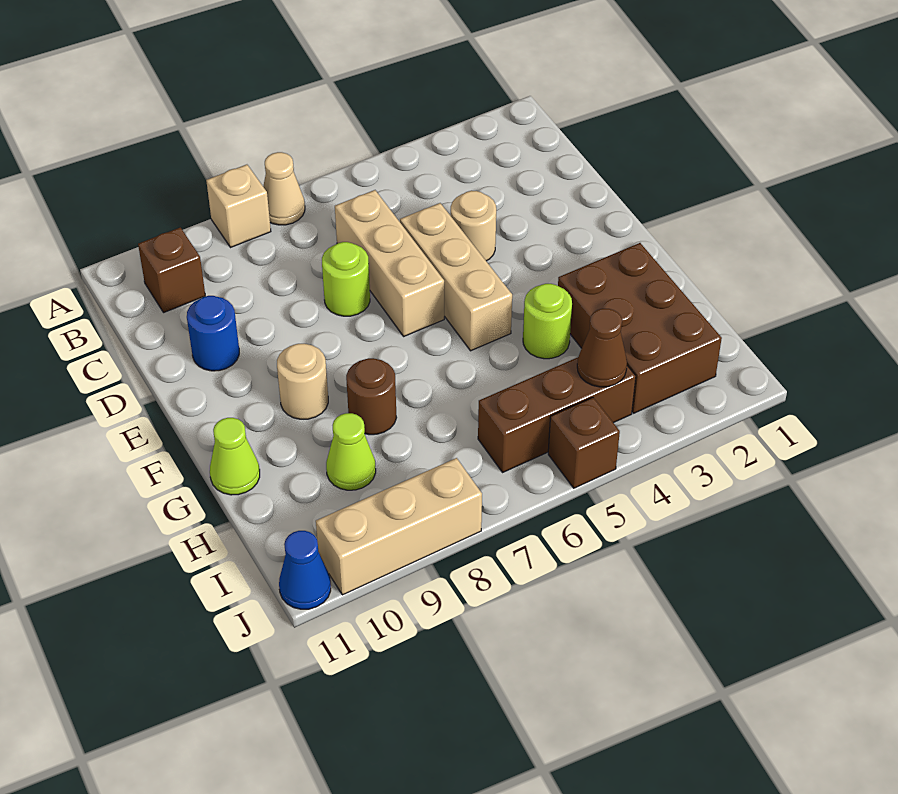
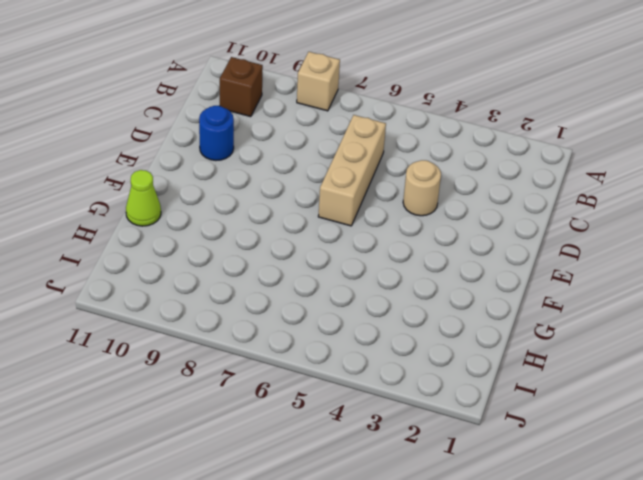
none -> tan 1x1 cone [263,152,305,225]
none -> tan 1x3 brick [400,203,512,351]
none -> lime 1x1 round brick [322,242,370,316]

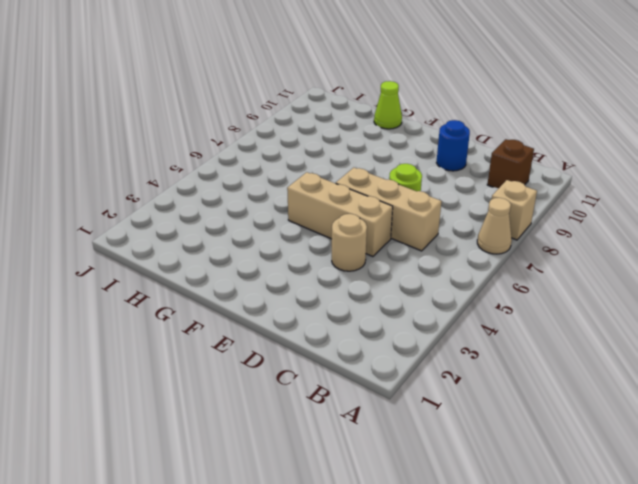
none -> tan 1x1 round brick [277,344,328,419]
none -> brown 2x3 brick [558,243,722,413]
none -> lime 1x1 round brick [523,284,572,359]

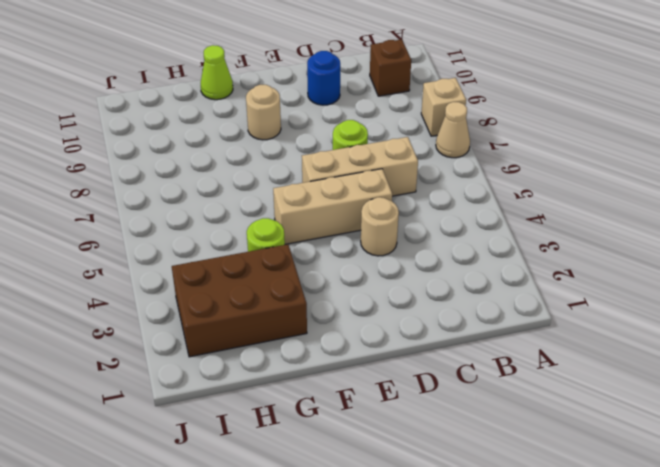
none -> brown 1x1 round brick [346,358,397,435]
none -> lime 1x1 cone [326,413,376,490]
none -> brown 1x3 brick [478,357,636,472]

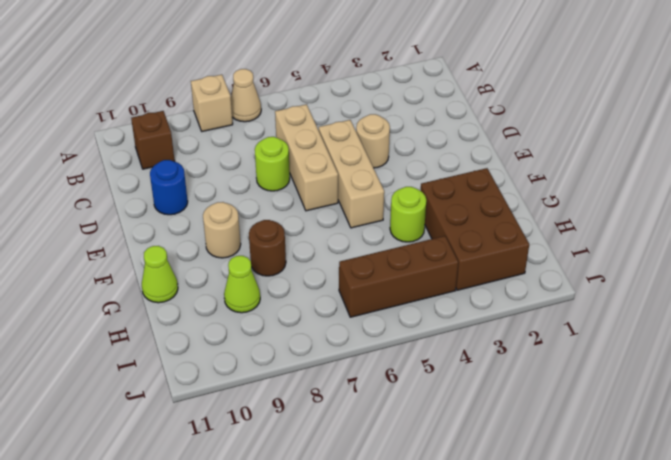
none -> brown 1x1 brick [548,397,620,488]
none -> tan 1x3 brick [316,458,482,595]
none -> blue 1x1 cone [279,531,331,609]

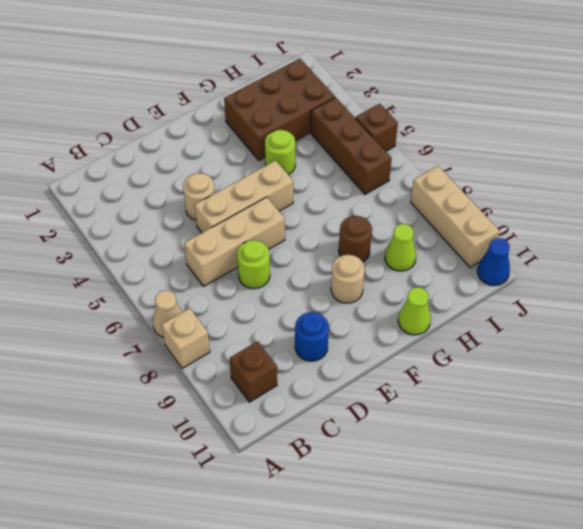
none -> brown 1x1 cone [577,309,627,387]

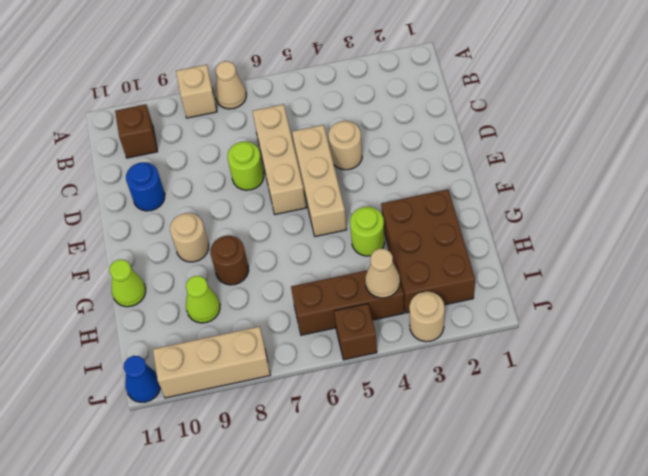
tan 1x1 cone [365,249,400,298] -> brown 1x1 cone [577,309,627,387]
tan 1x1 round brick [409,292,445,342] -> none

